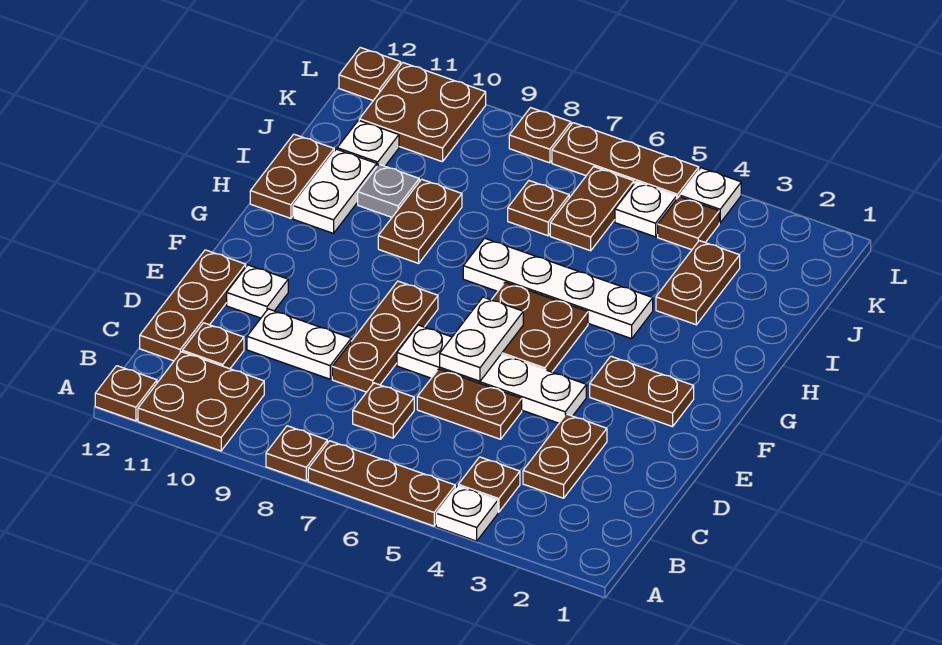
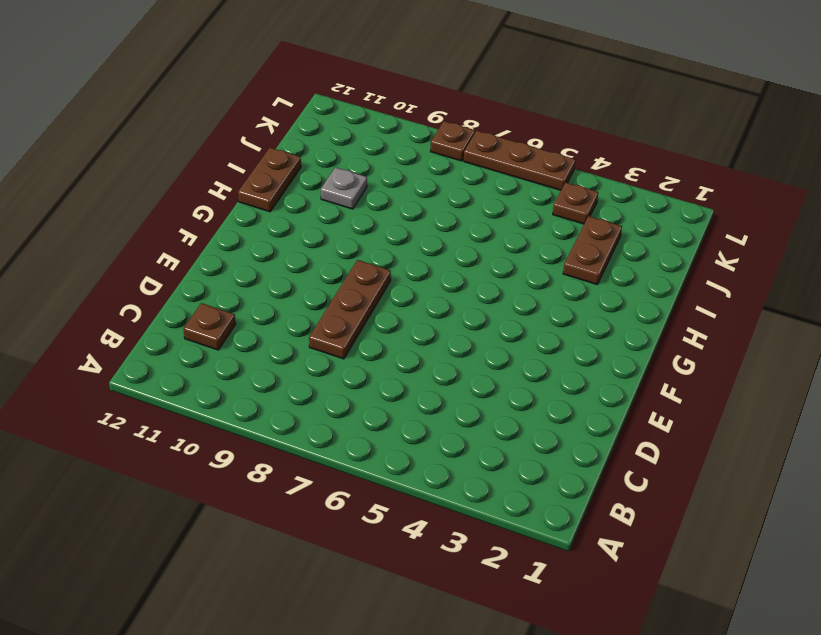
none -> white 1x1 plate [436,486,498,541]
none -> brown 1x3 plate [308,441,455,526]
none -> brown 1x1 plate [266,426,327,481]
none -> brown 2x2 plate [138,352,264,451]

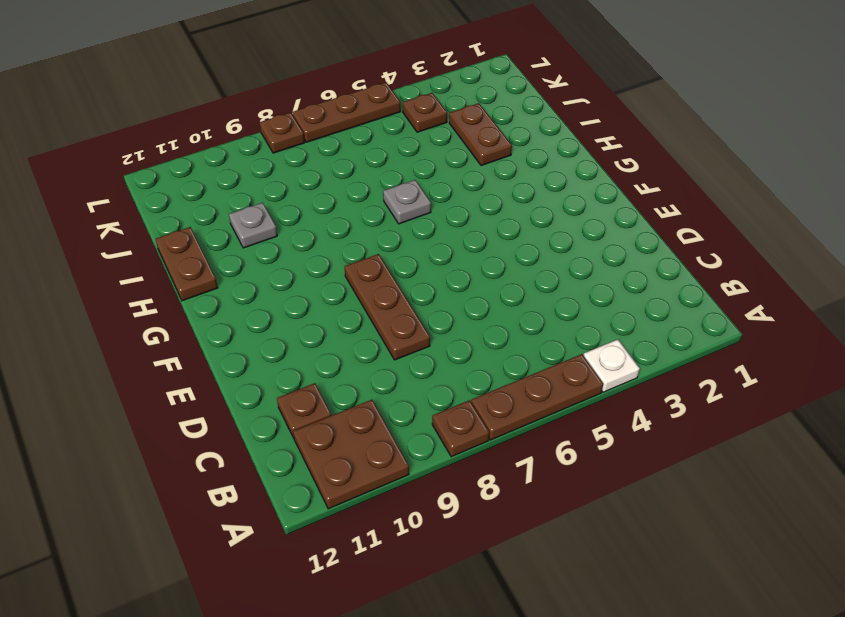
grey 1x1 plate [383,180,431,224] -> white 1x4 plate [463,238,653,339]
none -> brown 1x1 plate [95,366,157,421]
none -> brown 1x1 plate [458,457,520,512]
none -> brown 1x2 plate [523,414,607,498]
none -> brown 1x1 plate [353,383,414,438]

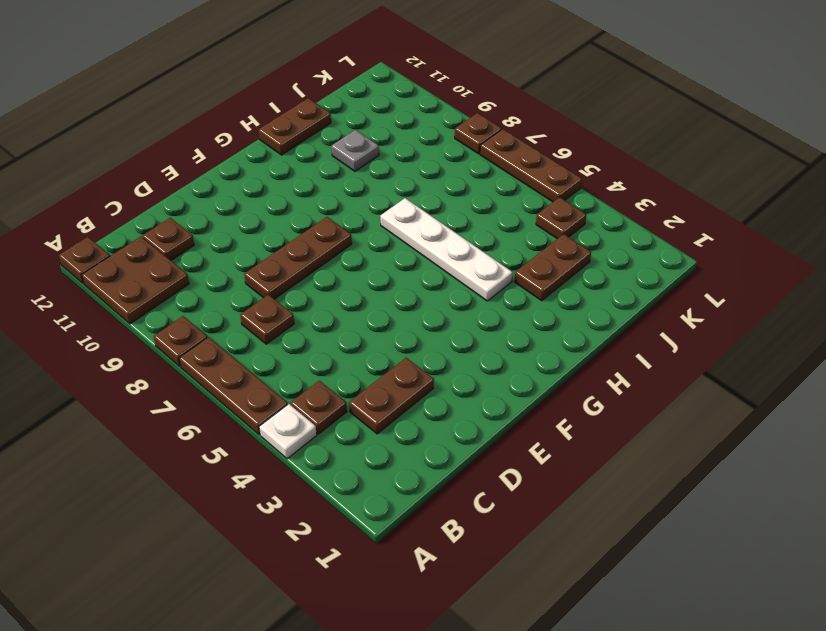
none -> brown 1x3 plate [140,250,246,361]
none -> brown 1x2 plate [417,369,522,439]
none -> white 1x2 plate [247,309,351,379]
none -> white 1x4 plate [397,325,586,423]

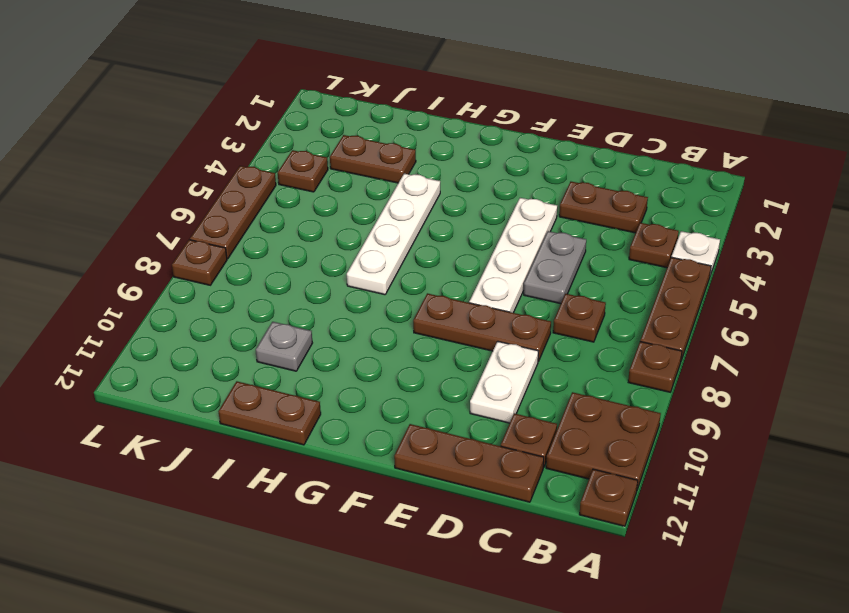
grey 1x2 plate [524,231,586,304] -> brown 1x2 plate [417,369,522,439]
none -> white 1x1 plate [227,265,288,318]
none -> brown 1x2 plate [590,356,694,427]
none -> brown 2x2 plate [492,282,588,372]
none -> brown 1x2 plate [378,179,462,263]

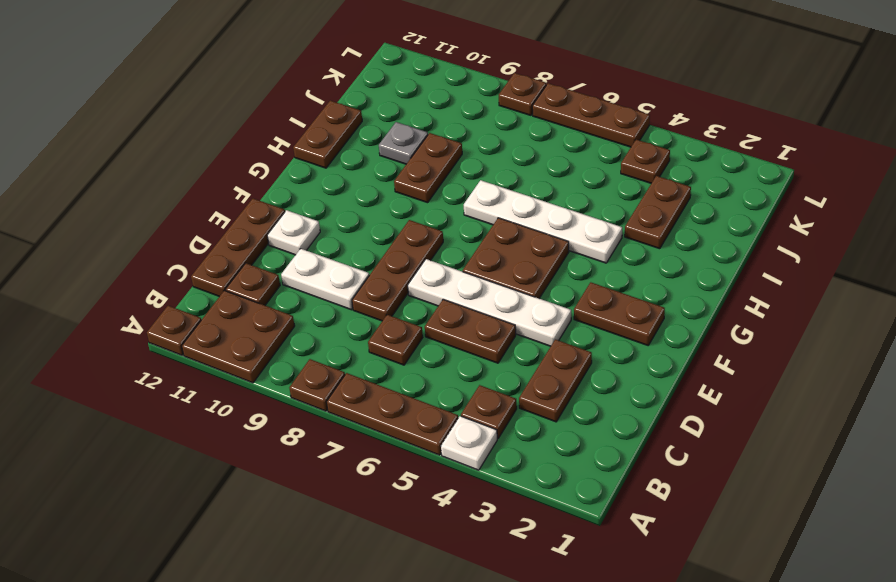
none -> white 1x2 plate [293,149,377,233]
none -> brown 1x2 plate [550,167,634,251]
none -> brown 1x1 plate [508,181,569,236]
none -> white 1x1 plate [337,120,399,166]

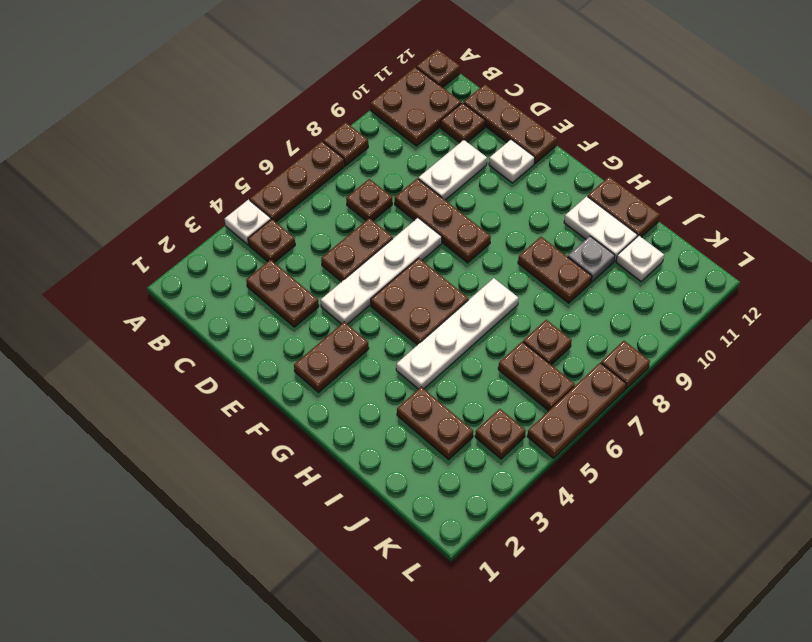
none -> white 1x1 plate [615,182,677,237]
none -> brown 2x2 plate [359,63,486,162]
none -> white 1x1 plate [680,168,741,223]
none -> brown 1x1 plate [339,48,401,100]

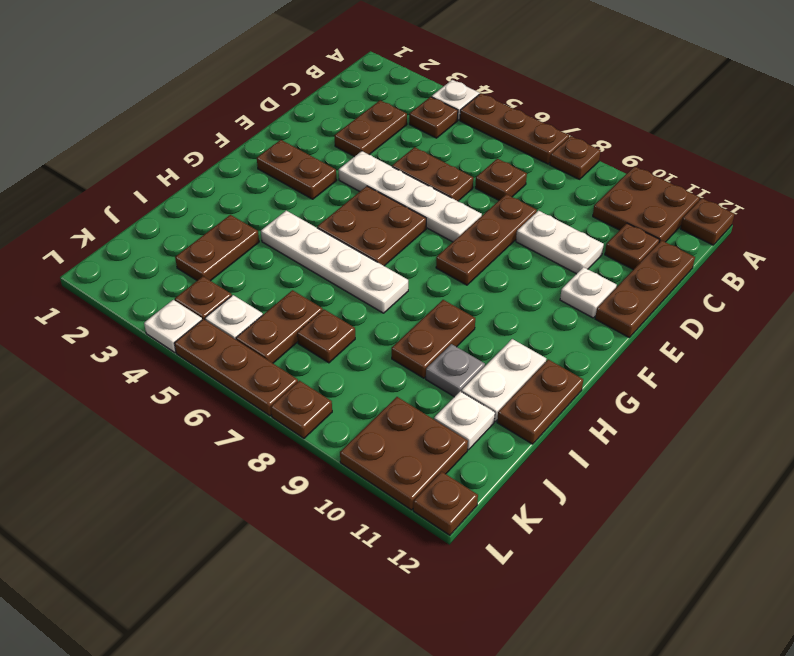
none -> white 1x2 plate [440,297,523,381]

